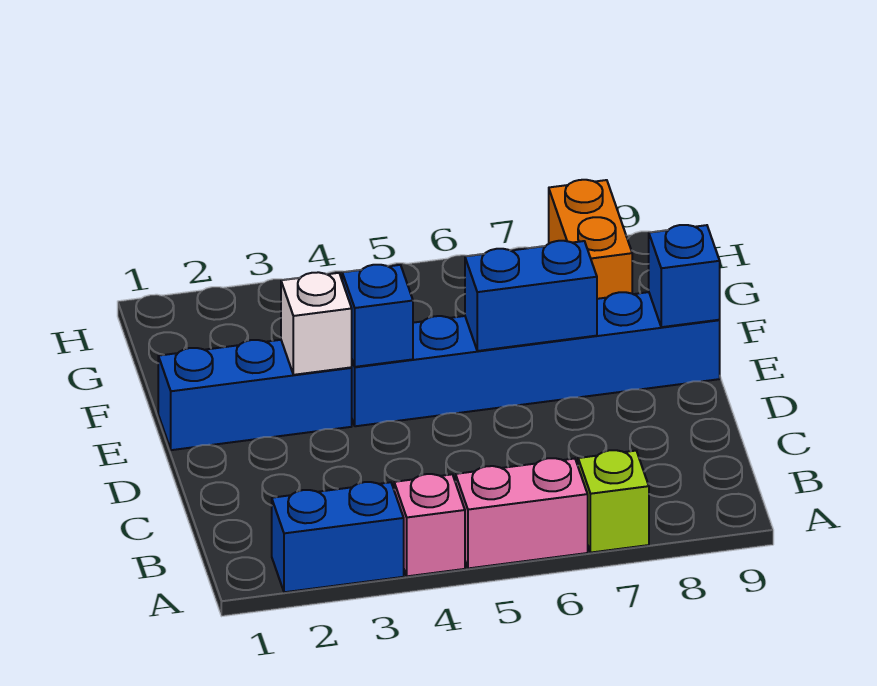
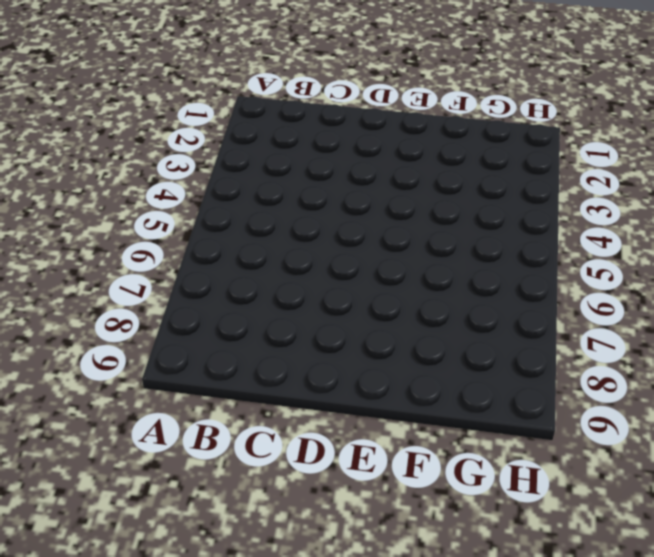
none -> blue 1x2 brick [272,482,404,592]
none -> pink 1x1 brick [394,474,465,576]

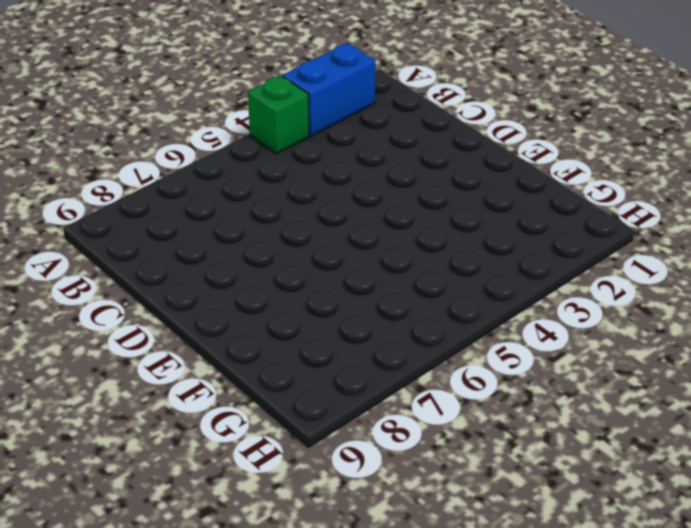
green 1x1 brick [248,76,309,154] -> pink 1x1 brick [394,474,465,576]
none -> pink 1x2 brick [456,458,588,568]
none -> lime 1x1 brick [578,450,649,553]

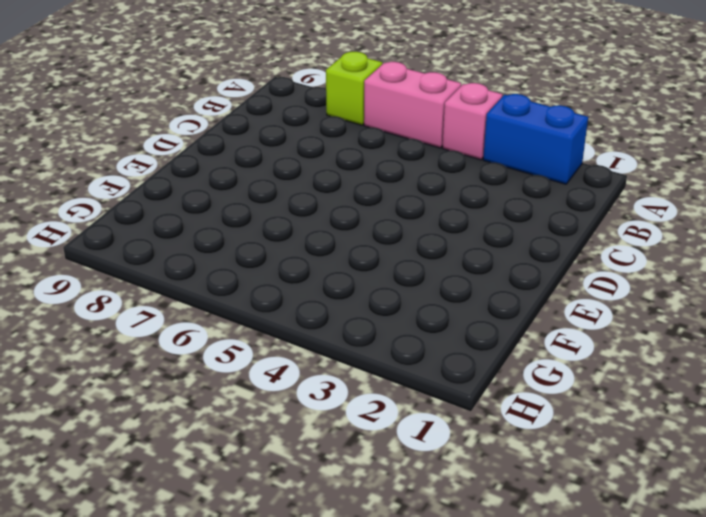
none -> blue 1x3 brick [158,340,352,450]
none -> blue 1x6 brick [352,292,720,426]

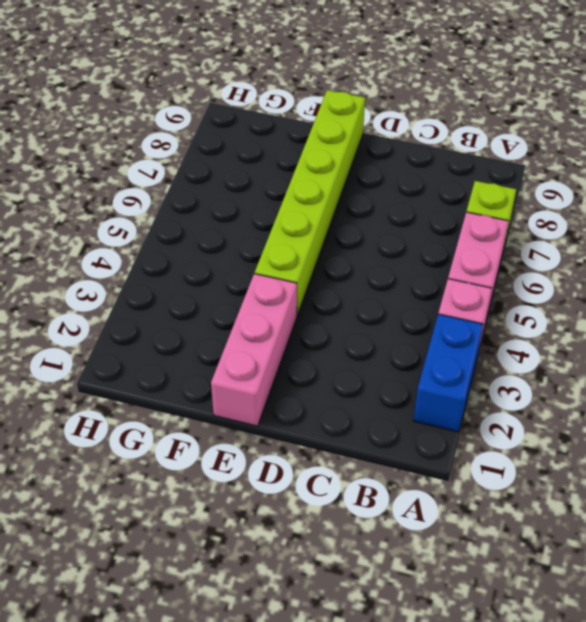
pink 1x3 brick [211,274,297,426] -> blue 1x3 brick [158,340,352,450]
lime 1x6 brick [255,90,365,316] -> blue 1x6 brick [352,292,720,426]
none -> orange 1x2 brick [549,180,632,299]
none -> white 1x1 brick [281,272,352,375]

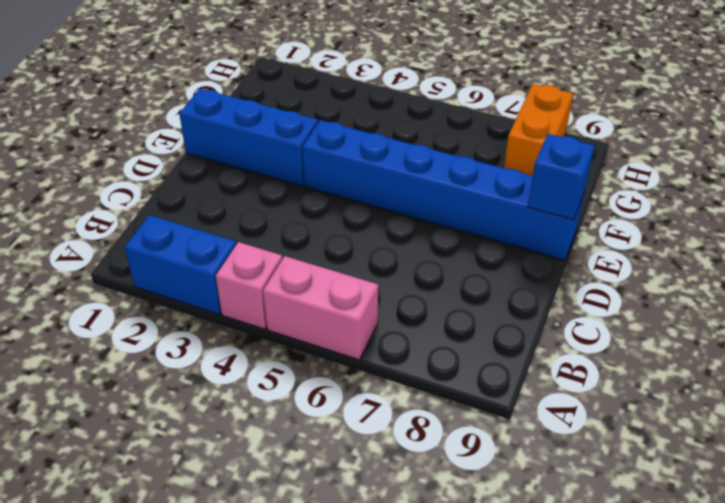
none -> lime 1x1 brick [578,450,649,553]
none -> white 1x1 brick [281,272,352,375]

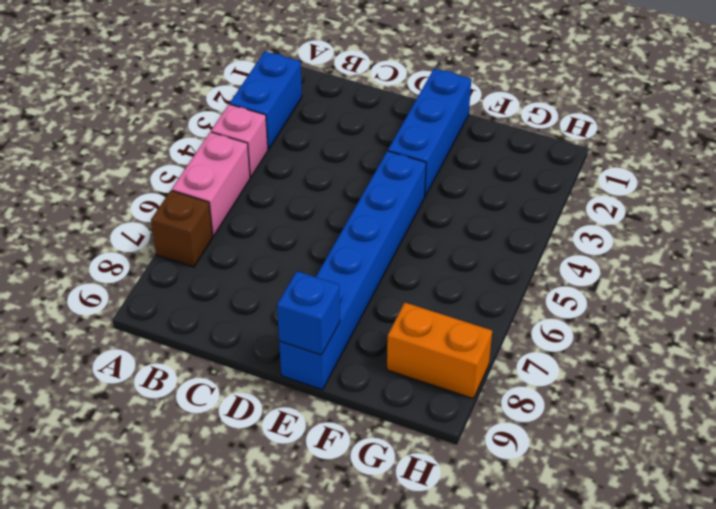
brown 1x1 brick [151,191,213,267] -> lime 1x1 brick [578,450,649,553]
none -> white 1x1 brick [281,272,352,375]
none -> blue 1x1 brick [342,265,413,367]

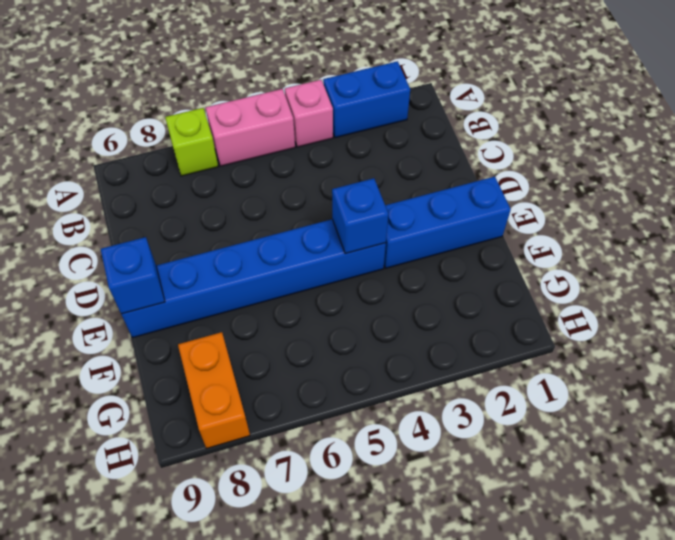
none -> white 1x1 brick [281,272,352,375]
none -> blue 1x2 brick [465,241,597,351]

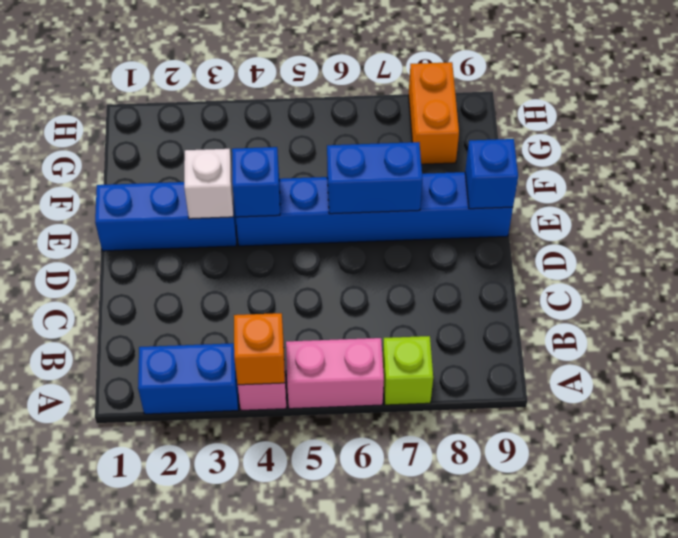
orange 1x1 brick [234,313,285,385] -> none

